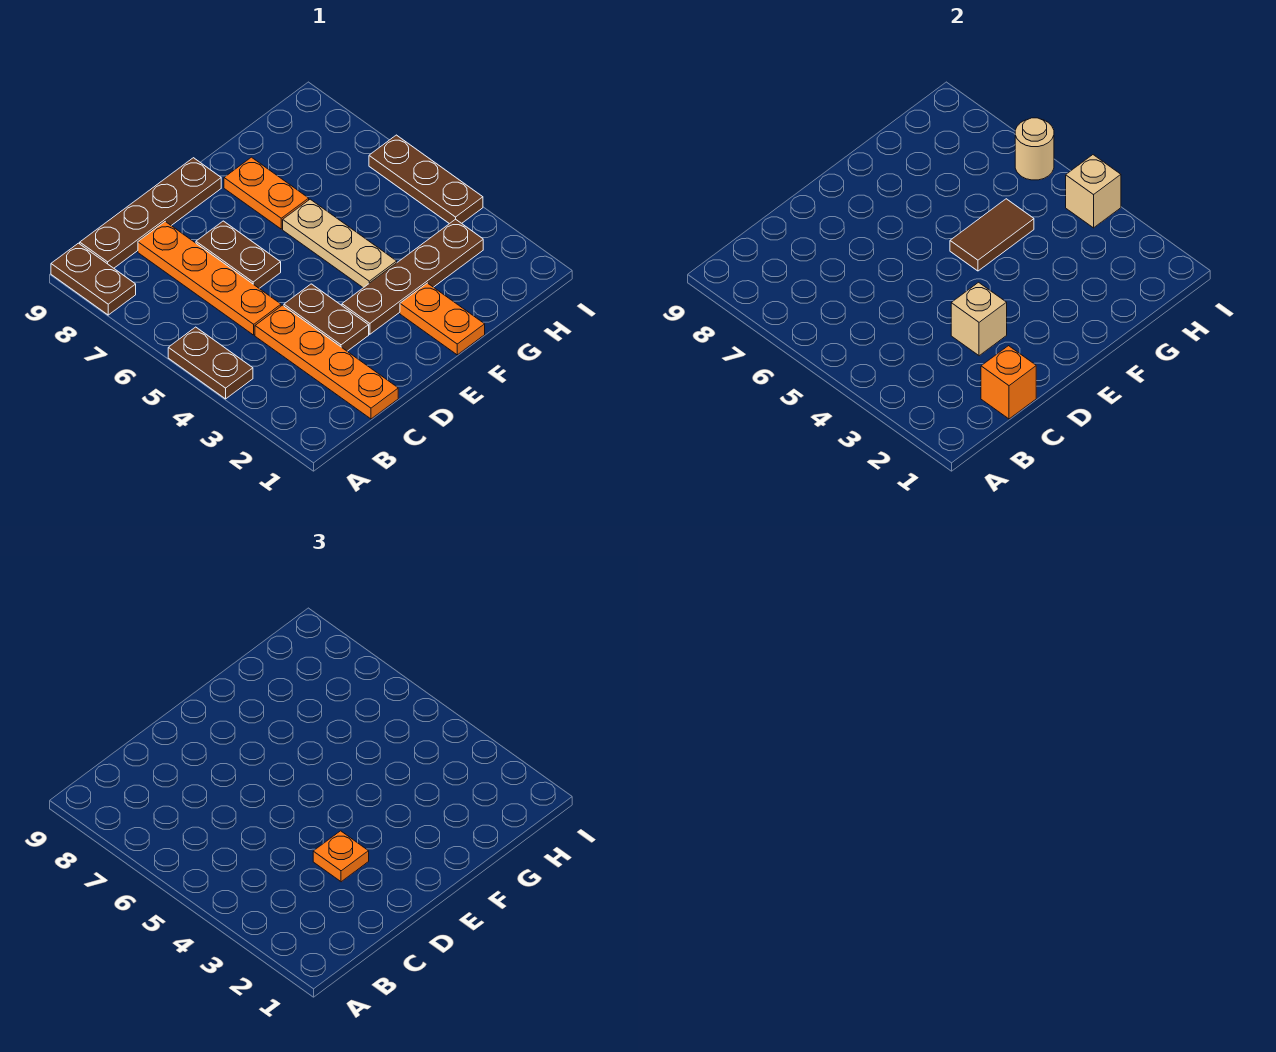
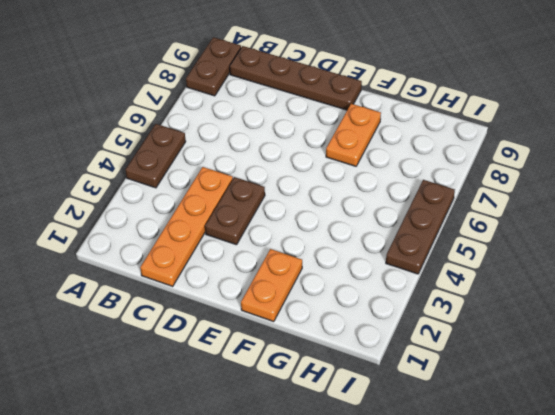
none -> orange 1x4 plate [138,222,281,335]
none -> brown 1x2 plate [196,221,281,288]
none -> brown 1x4 plate [342,219,483,334]

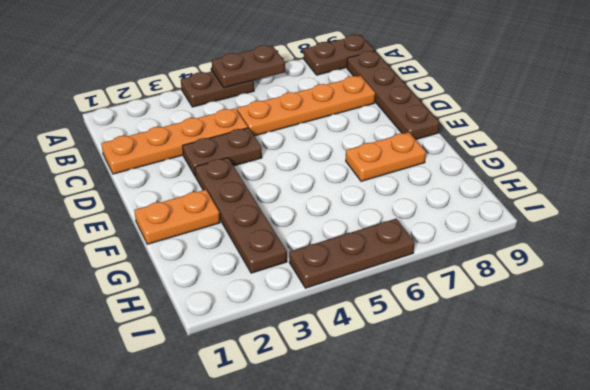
brown 1x2 plate [212,45,285,88] -> brown 1x2 plate moved to [196,221,281,288]
none -> tan 1x3 plate [283,199,397,288]
none -> orange 1x1 brick [981,346,1036,419]
none -> tan 1x1 brick [951,282,1007,356]

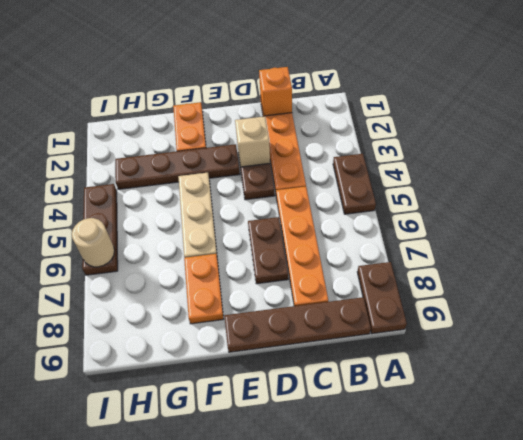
none -> brown 1x2 tile [950,199,1034,271]
none -> tan 1x1 brick [1066,155,1121,228]
none -> orange 1x1 plate [313,831,369,882]

